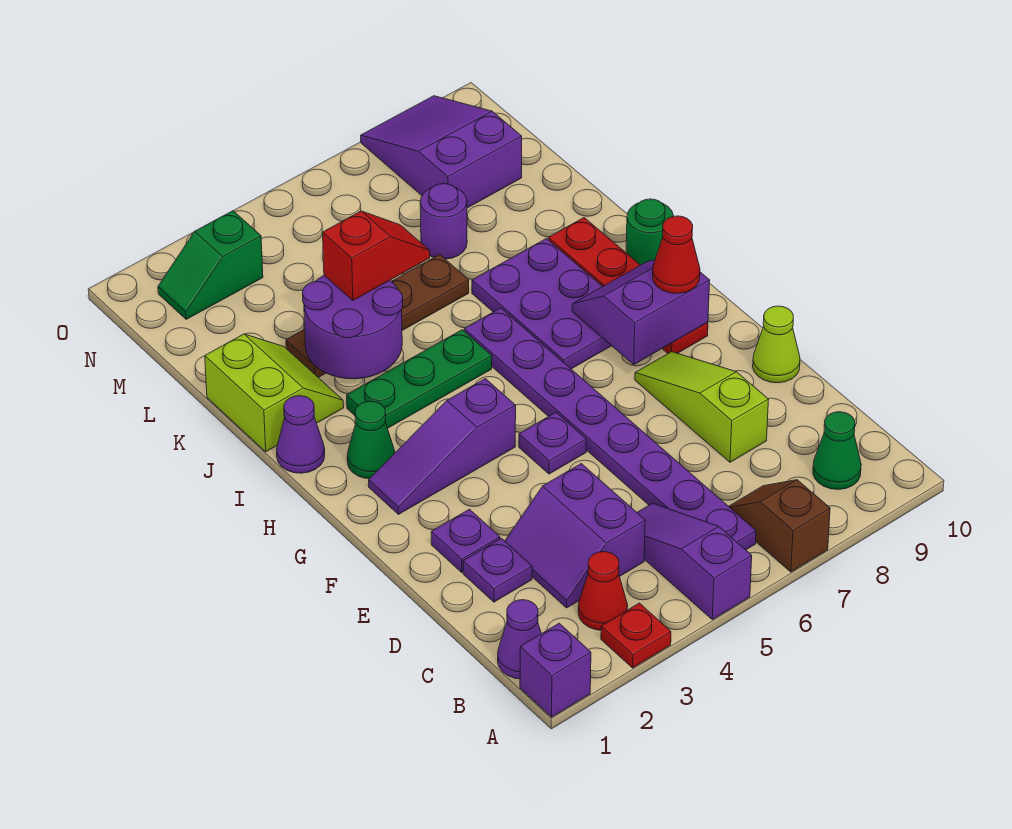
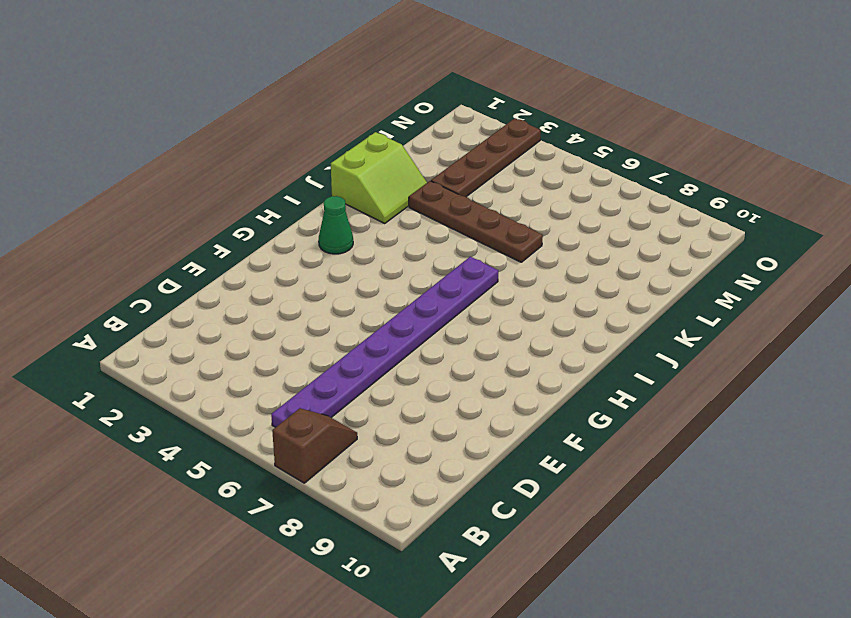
brown 1x4 plate [431,118,541,197] -> green 1x2 slope [158,211,263,319]
none -> purple 1x1 brick [520,623,591,717]
none -> red 1x1 plate [601,603,671,668]
none -> purple 1x3 slope [637,503,752,620]
none -> purple 1x1 cone [498,600,541,679]

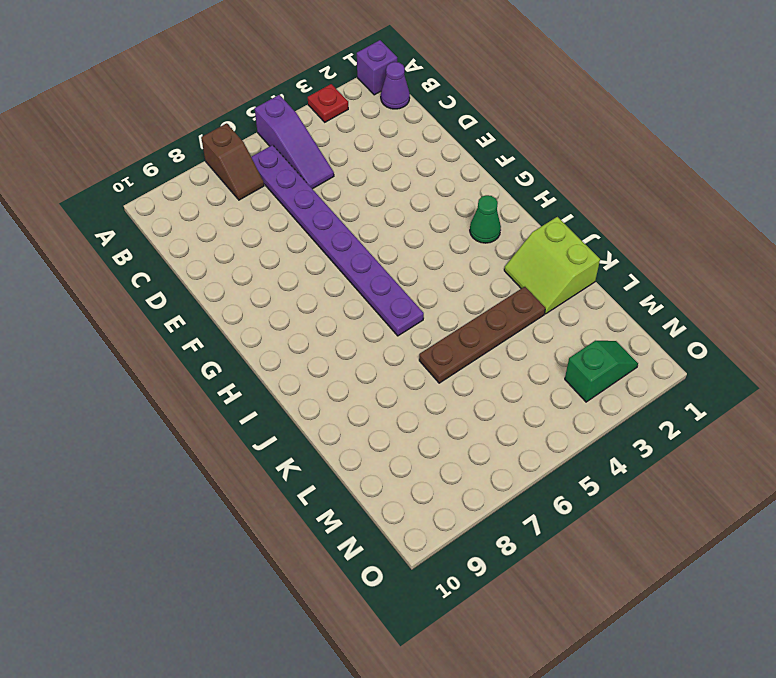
none -> red 1x1 cone [578,552,628,630]
none -> green 1x1 cone [813,412,861,489]
none -> purple 2x2 slope [505,464,645,608]
none -> purple 1x1 plate [463,538,532,602]

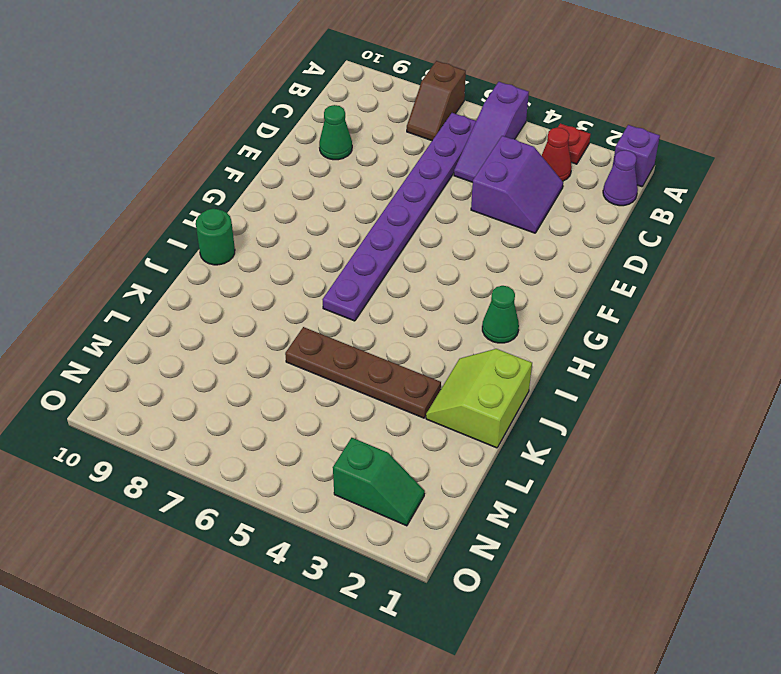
green 1x1 cone [319,105,352,160] -> green 1x1 cone moved to [813,412,861,489]
none -> purple 1x1 plate [463,538,532,602]
none -> lime 1x3 slope [635,352,769,462]
none -> purple 1x1 plate [431,509,500,572]
none -> lime 1x1 cone [753,306,800,383]

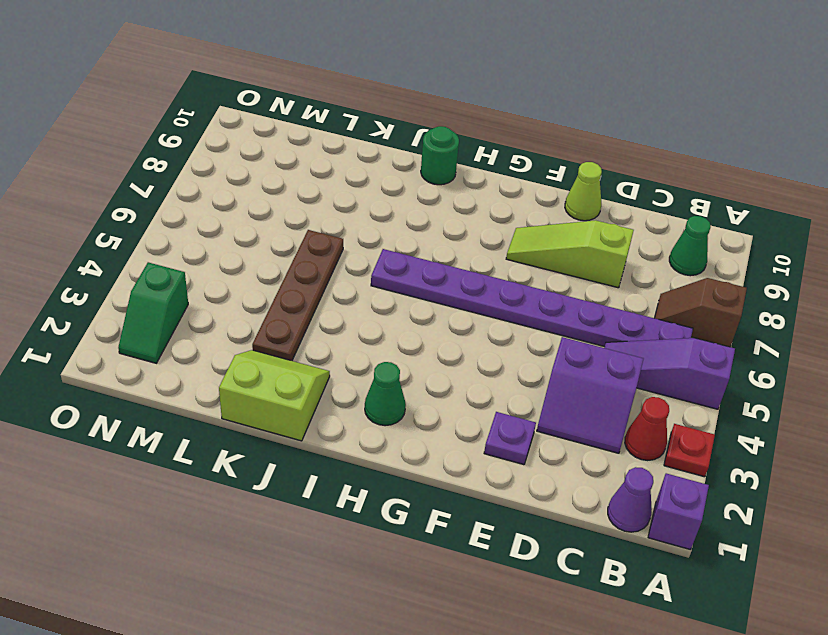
none -> purple 1x1 plate [463,538,532,602]
none -> purple 1x1 plate [519,413,586,474]
none -> purple 1x3 slope [369,379,516,514]
none -> red 1x4 plate [548,218,708,353]

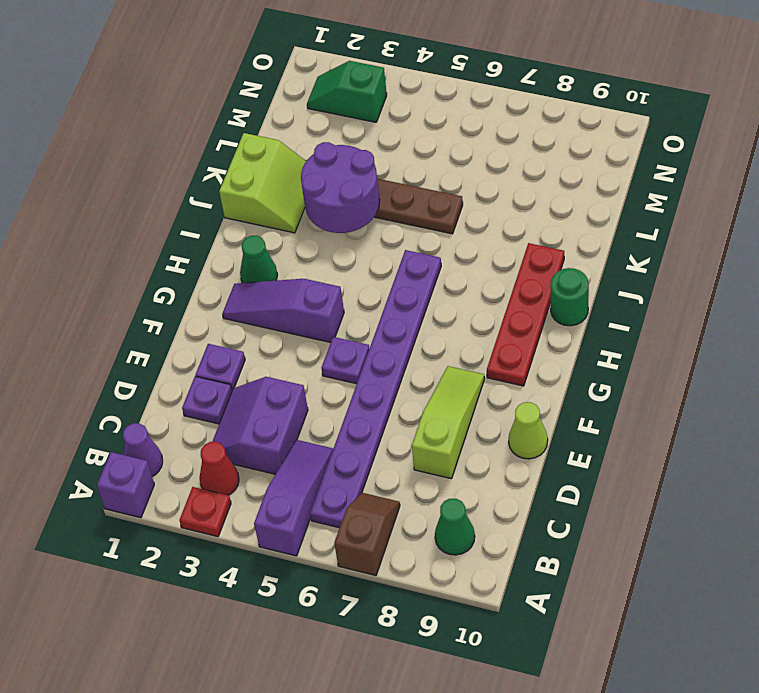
none -> purple 2x3 plate [472,239,611,369]
none -> purple 1x1 cone [277,396,325,473]
none -> green 1x3 plate [347,330,492,428]
none -> purple 1x1 round brick [420,184,467,259]

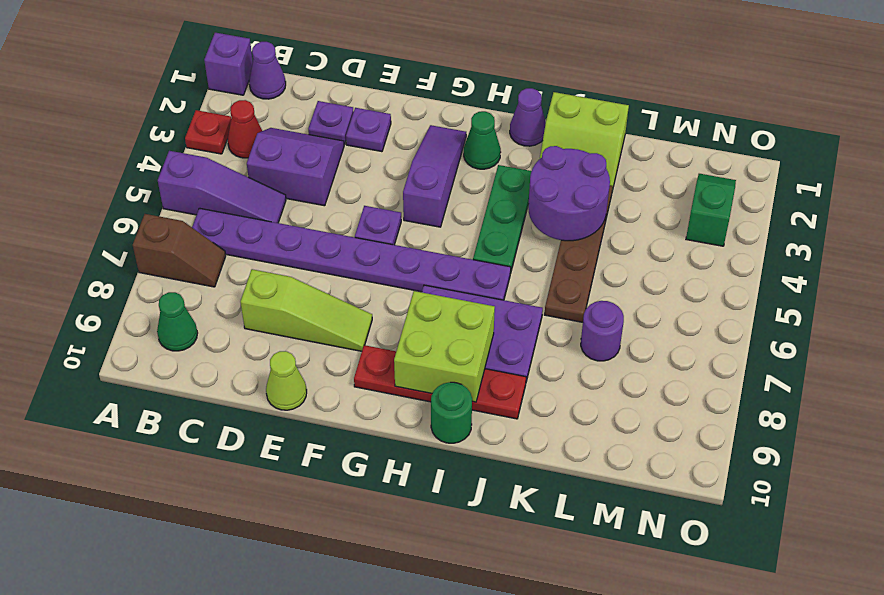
lime 2x2 brick [394,291,495,402] -> purple 2x2 slope [572,260,710,364]
none -> purple 2x3 slope [361,96,522,208]
none -> red 1x1 cone [653,216,700,293]
none -> red 1x2 slope [323,211,430,300]

